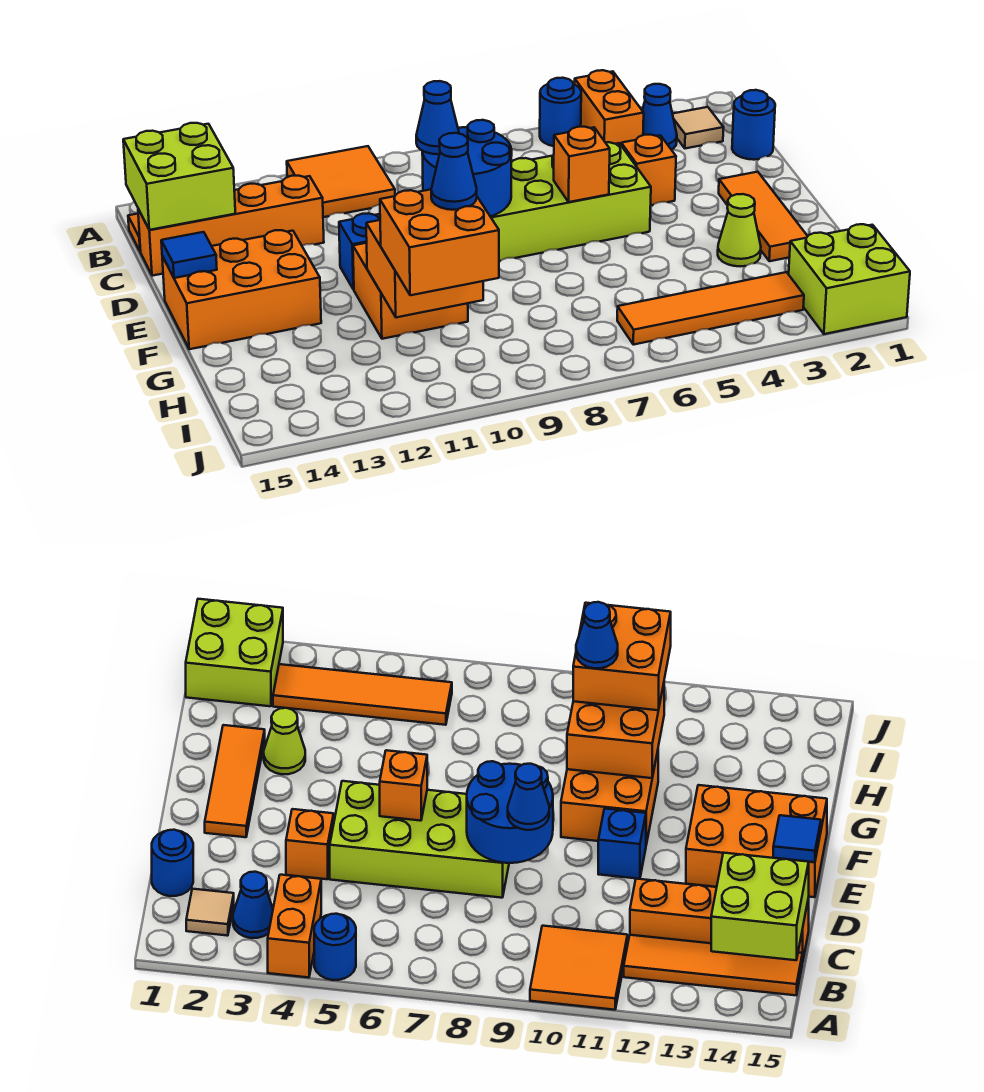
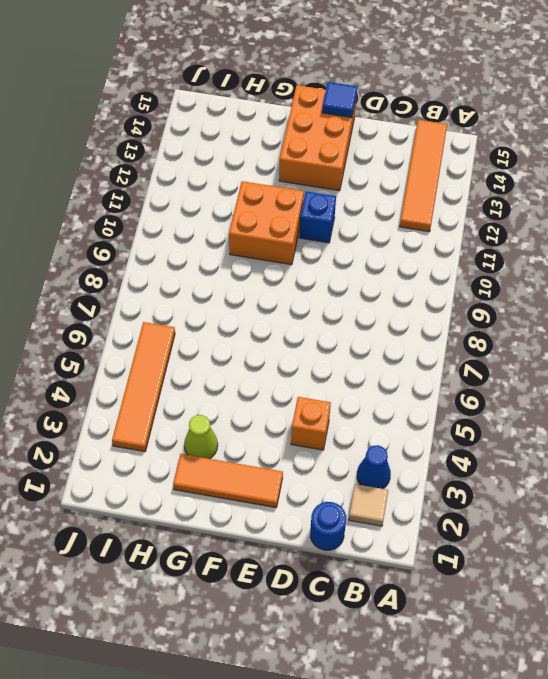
none -> orange 1x2 brick [575,70,644,145]
none -> blue 1x1 round brick [540,78,581,146]
none -> orange 2x2 tile [287,146,395,217]

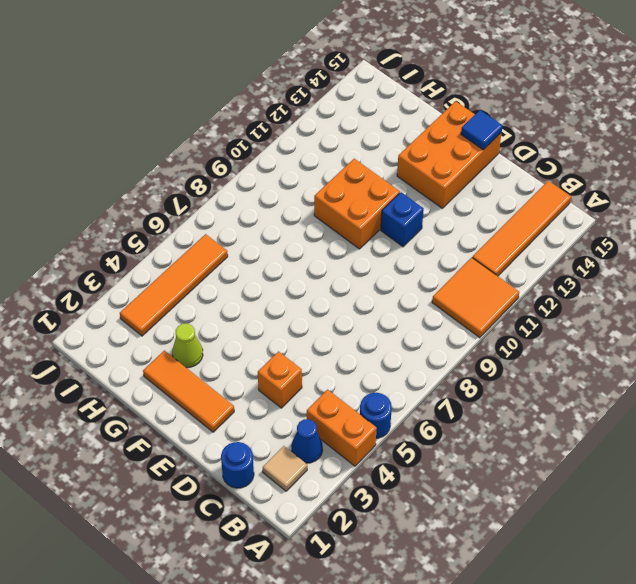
none -> orange 1x4 brick [138,176,324,276]
none -> lime 2x4 brick [491,142,651,261]
none -> lime 2x2 brick [789,224,910,334]

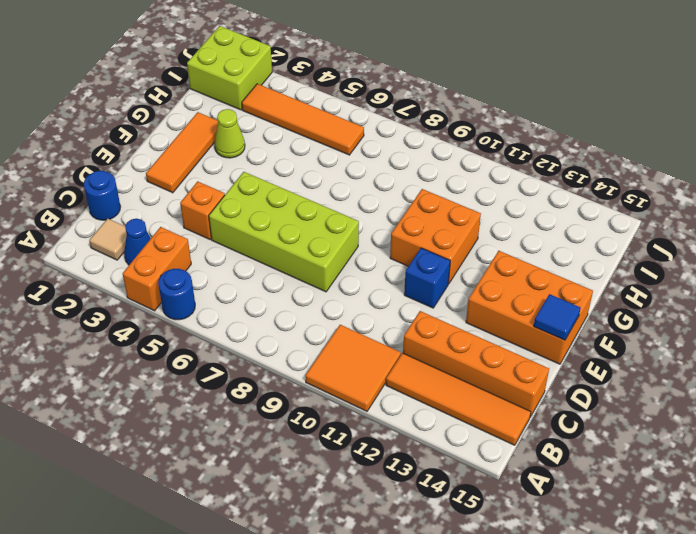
none -> lime 2x2 brick [123,123,235,230]
none -> blue 2x2 round brick [422,120,512,217]
none -> orange 1x1 brick [554,127,610,202]

